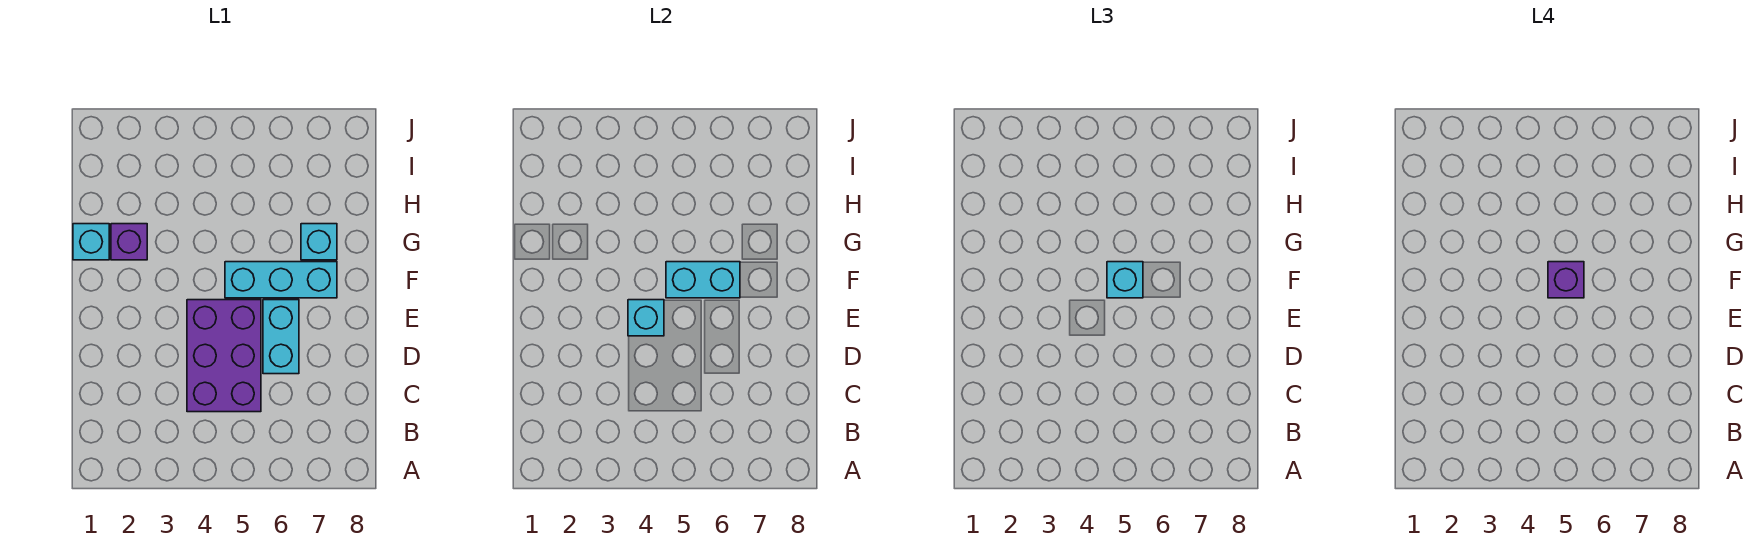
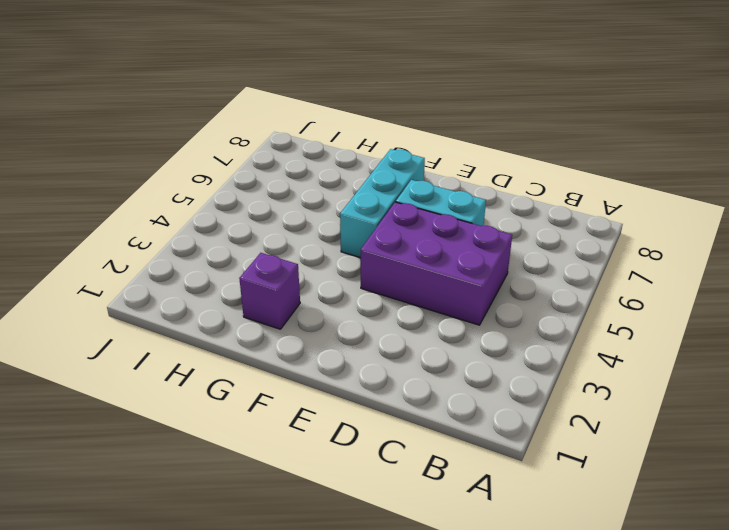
none -> cyan 1x1 brick [73,224,109,260]
none -> cyan 1x1 brick [301,224,337,260]

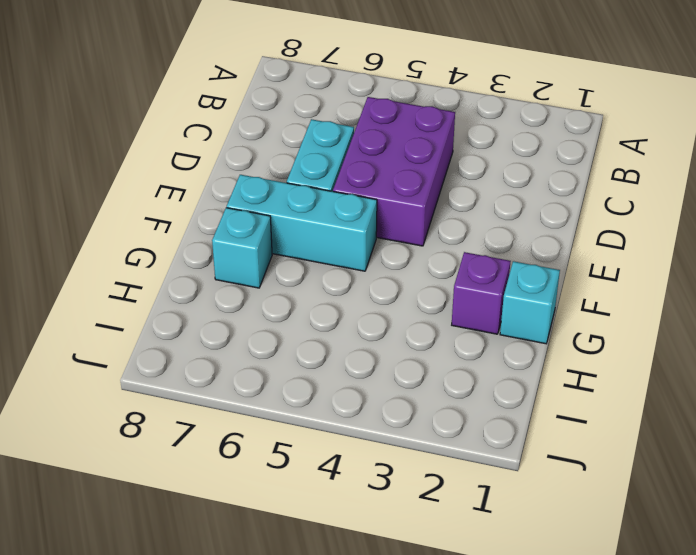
none -> cyan 1x1 brick [628,300,664,336]
none -> cyan 1x2 brick [666,262,740,298]

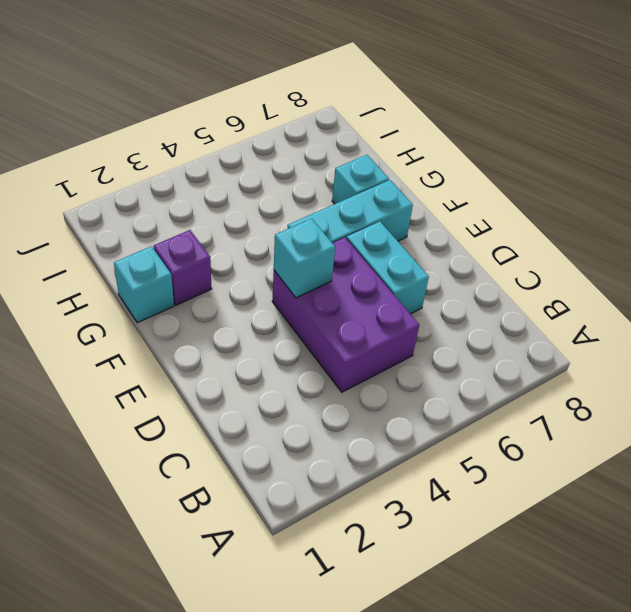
none -> cyan 1x2 brick [666,262,740,298]
none -> cyan 1x1 brick [1107,262,1143,298]

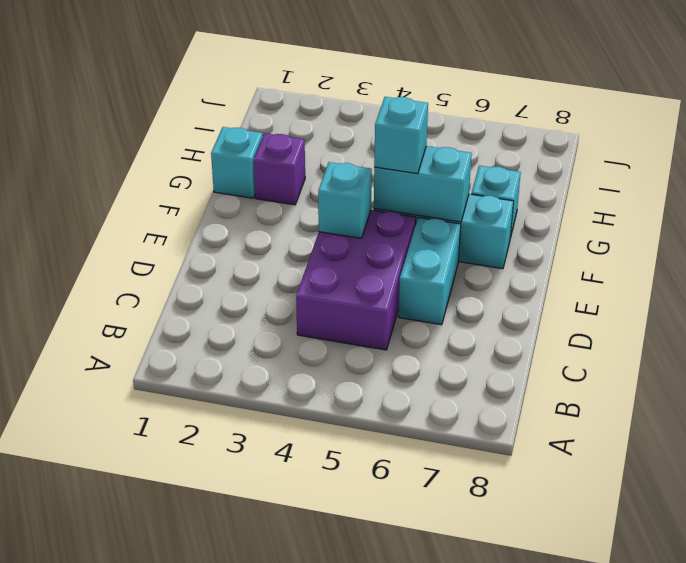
none -> purple 1x1 brick [1548,262,1584,298]

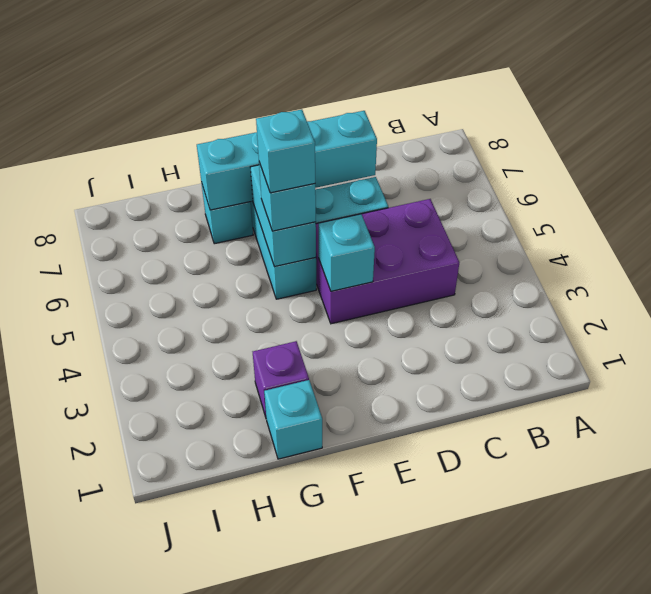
cyan 1x4 brick [197,111,377,210] -> none
cyan 1x1 brick [256,109,315,193] -> purple 1x1 brick [1548,262,1584,298]

